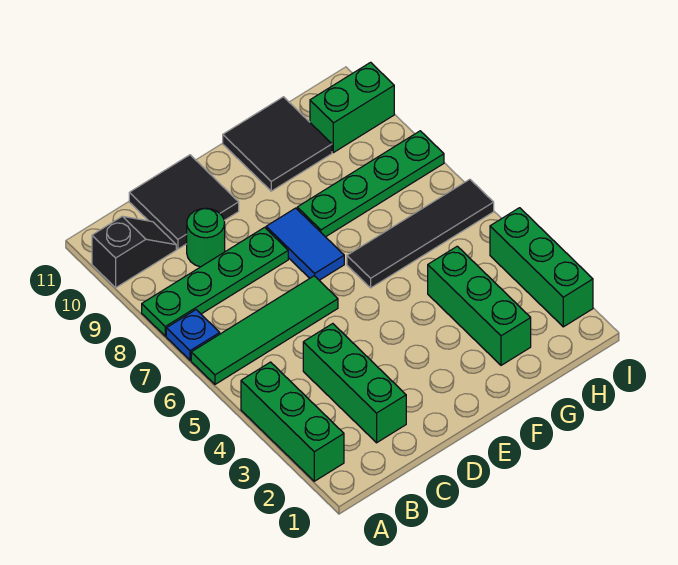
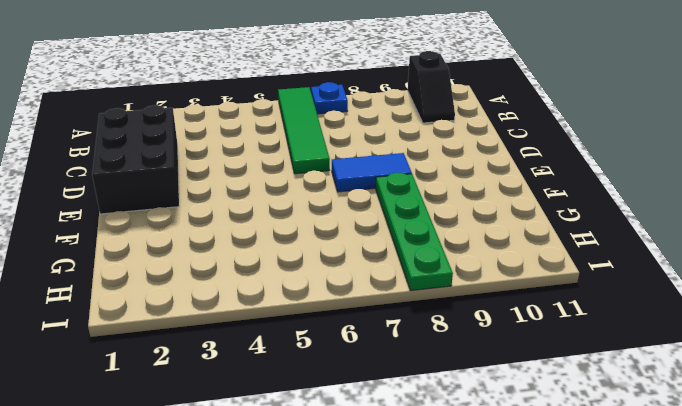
black 2x3 brick [92,105,179,214] -> green 1x3 brick [303,324,406,443]
none -> green 1x3 brick [241,362,344,481]
none -> green 1x4 plate [142,227,288,336]
none -> green 1x1 round brick [187,208,225,267]

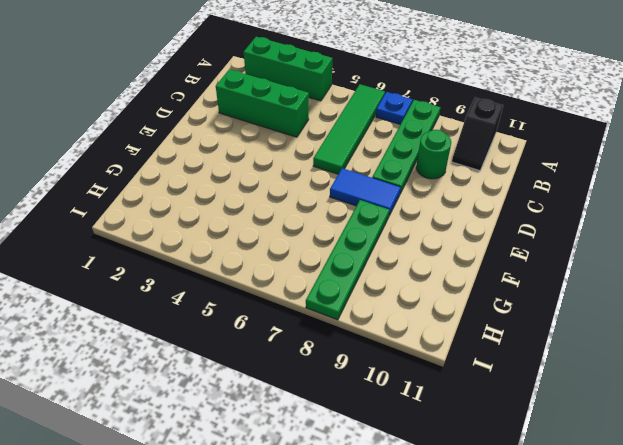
none -> black 2x2 tile [129,155,239,249]
none -> black 1x4 tile [347,179,494,288]
none -> black 2x2 tile [223,97,332,191]

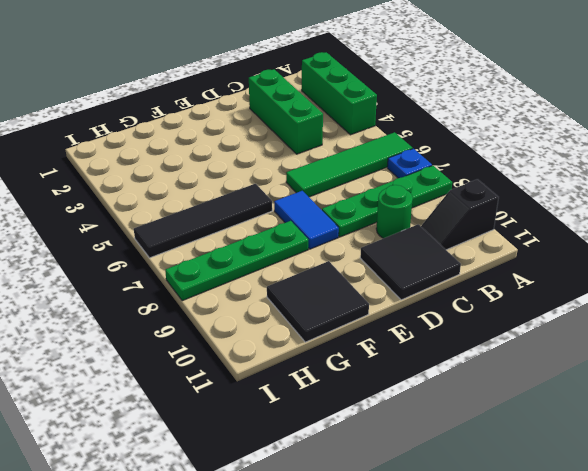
none -> green 1x3 brick [428,246,531,365]
none -> green 1x2 brick [310,62,394,153]
none -> green 1x3 brick [490,208,593,327]

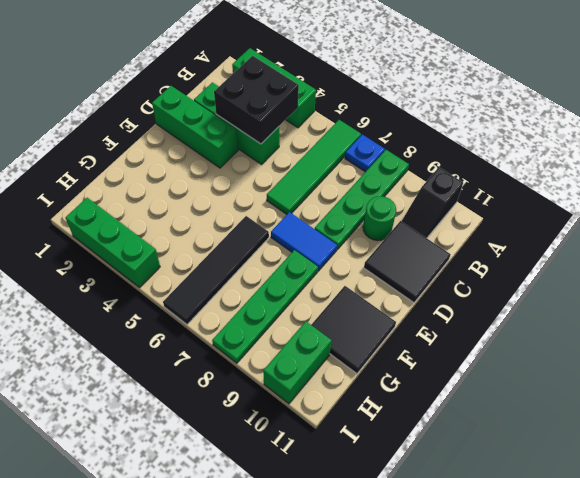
black 2x2 brick [214,56,299,144] -> none
green 1x3 brick [152,86,238,168] -> green 1x3 brick moved to [428,246,531,365]

